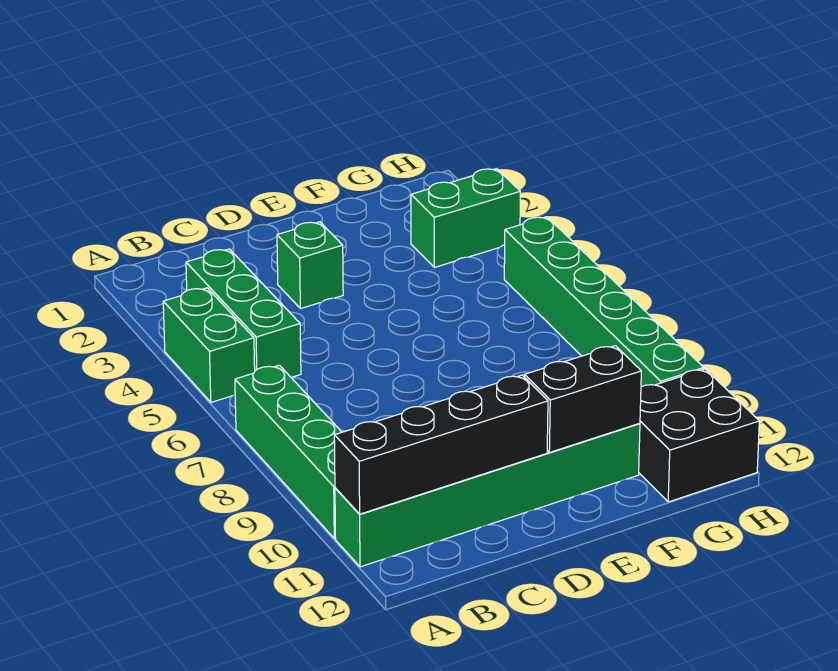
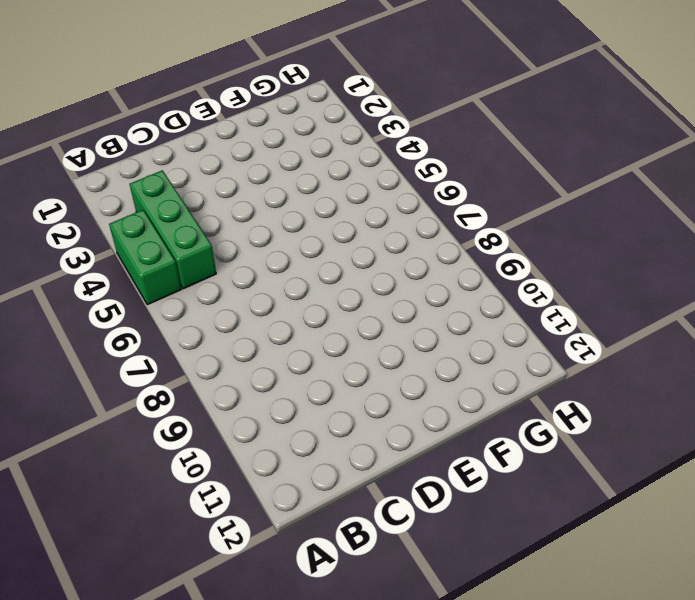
none -> green 1x4 brick [235,365,342,538]
none -> green 1x6 brick [335,424,640,567]

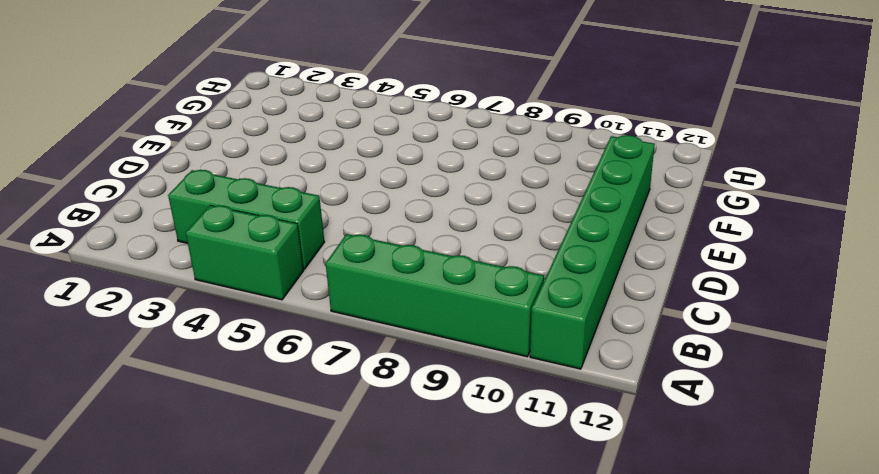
none -> green 1x1 brick [277,222,343,309]
none -> green 1x2 brick [411,169,520,267]

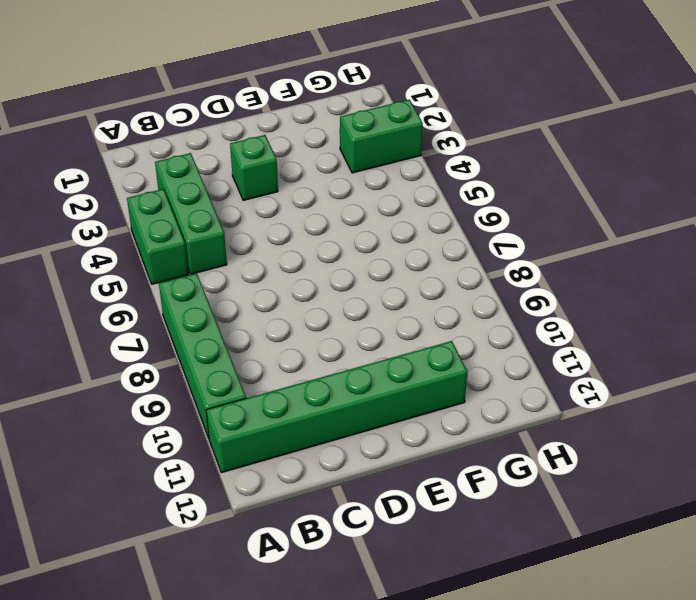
none -> black 2x2 brick [639,369,759,502]
none -> green 1x6 brick [504,217,704,387]

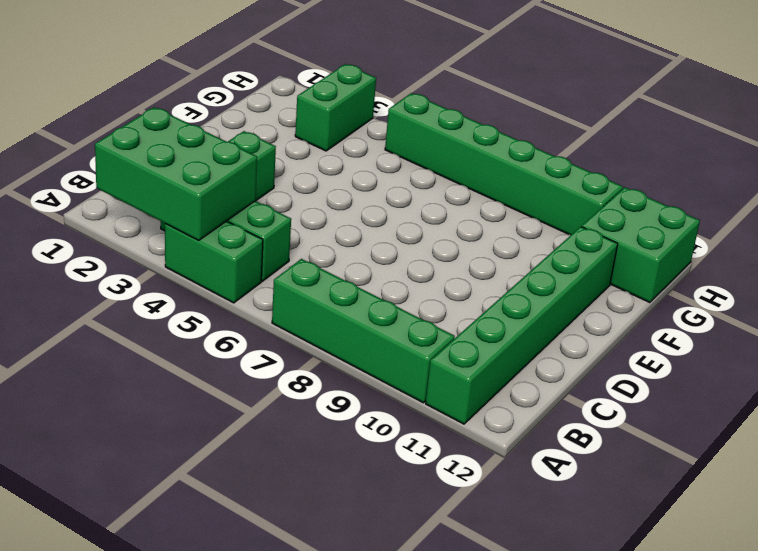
green 2x3 brick [95,107,257,241] -> none
green 2x2 brick [582,187,700,303] -> black 2x2 brick [639,369,759,502]
none -> black 1x4 brick [334,375,548,514]
none -> black 1x2 brick [525,346,641,453]

